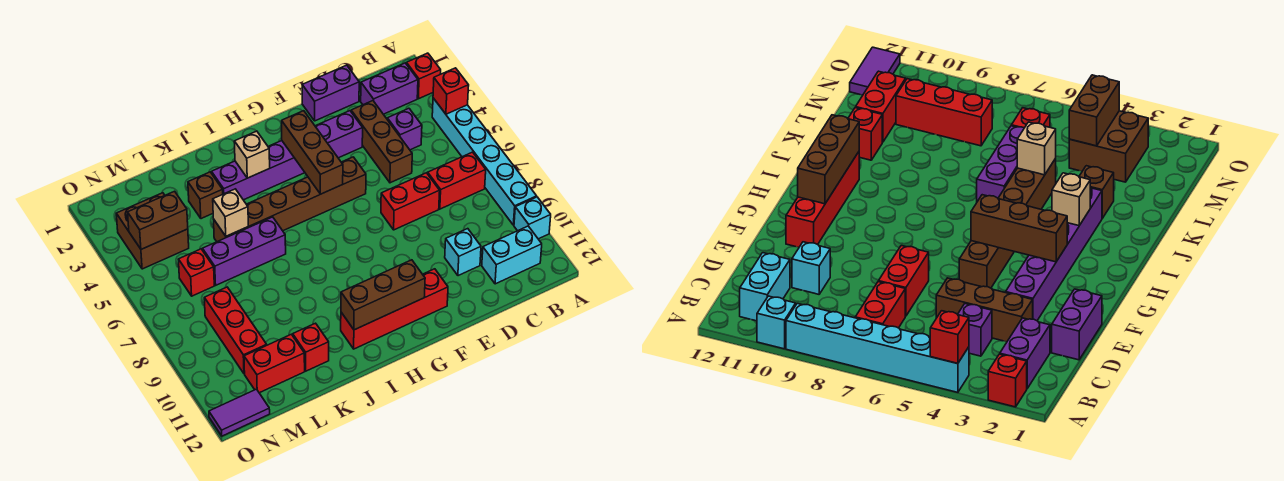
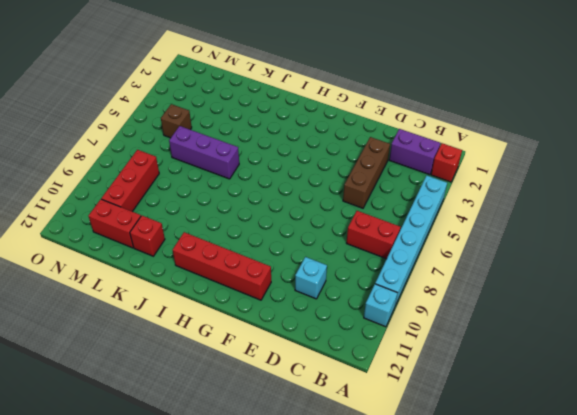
brown 1x1 brick [161,104,192,138] -> brown 1x1 brick moved to [188,172,223,219]
none -> cyan 1x2 brick [482,226,542,284]
none -> purple 1x1 brick [387,108,422,150]
none -> purple 1x2 brick [302,65,359,121]

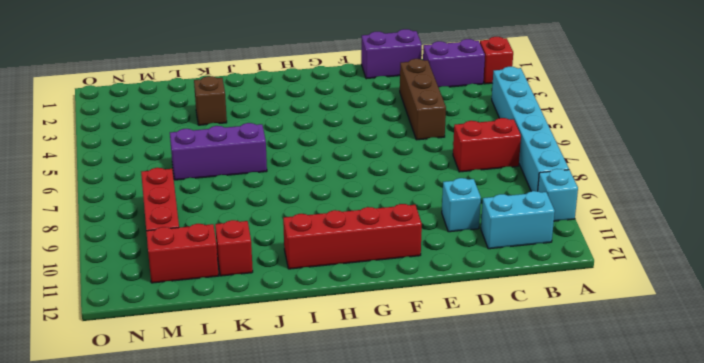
none -> purple 1x1 brick [387,108,422,150]
none -> red 1x2 brick [381,173,440,230]
none -> purple 1x6 brick [212,111,363,200]

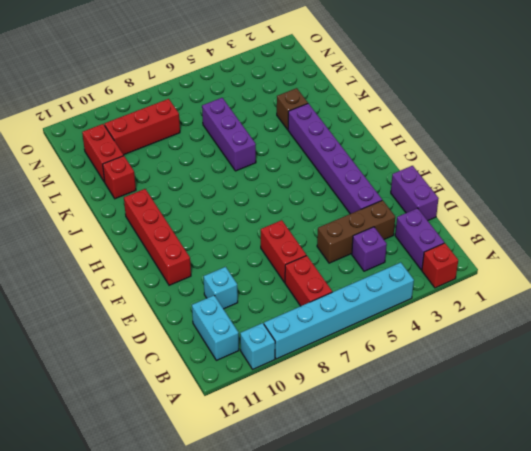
none -> brown 1x6 brick [213,157,366,242]
none -> brown 2x2 brick [116,193,189,269]
none -> red 1x1 brick [178,249,214,296]

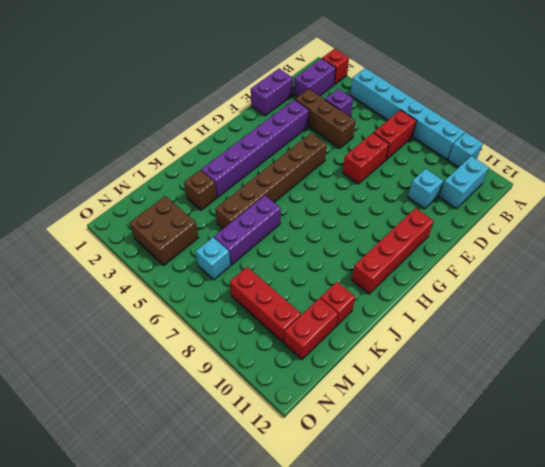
cyan 1x1 brick [196,237,230,280] -> red 1x1 brick [178,249,214,296]
none -> purple 1x2 tile [209,389,270,436]
none -> red 1x1 brick [433,68,469,114]
none -> brown 1x3 brick [282,111,343,194]

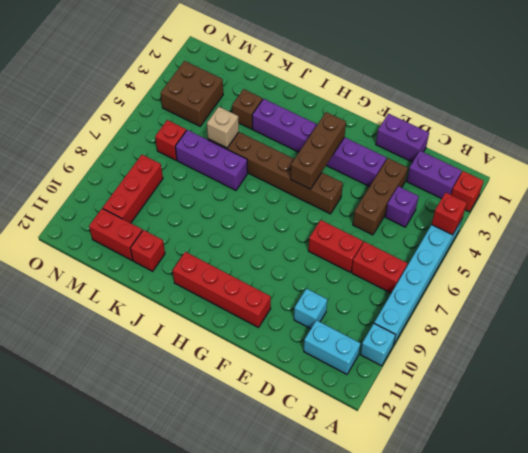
none -> purple 1x2 tile [209,389,270,436]
none -> brown 1x3 brick [341,260,425,330]
none -> tan 1x1 brick [234,131,270,178]

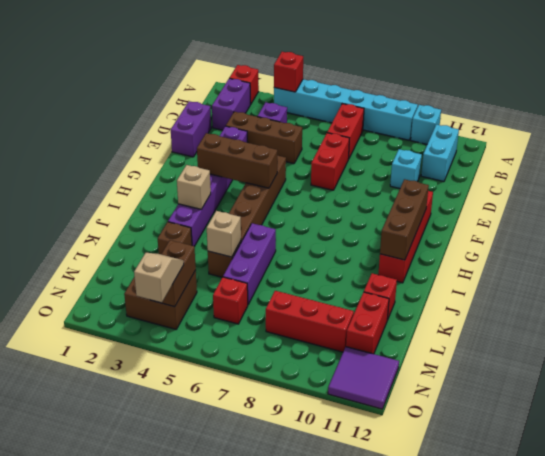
tan 1x2 slope [134,253,184,303] -> none
purple 2x2 tile [328,347,399,409] -> purple 1x2 tile [209,389,270,436]

